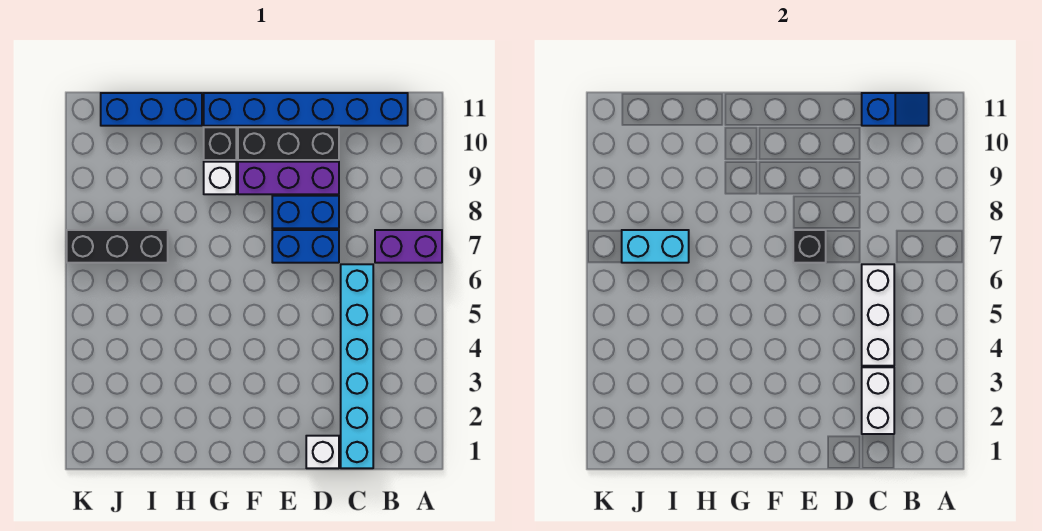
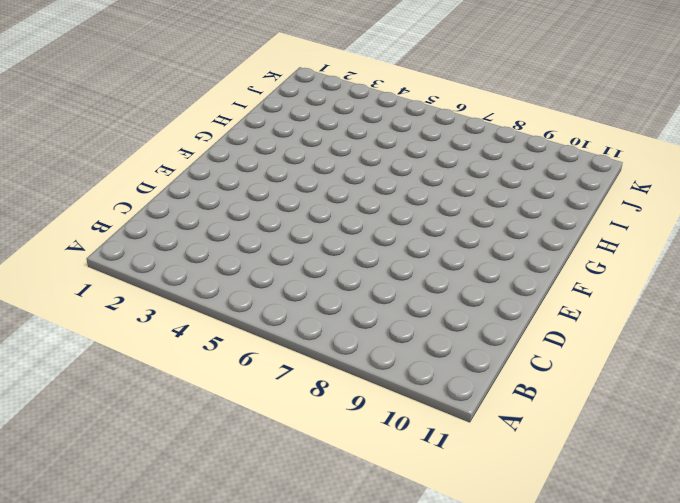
none -> purple 1x2 brick [375,230,442,263]
none -> blue 1x6 brick [204,93,408,126]
none -> cyan 1x6 brick [341,264,373,468]

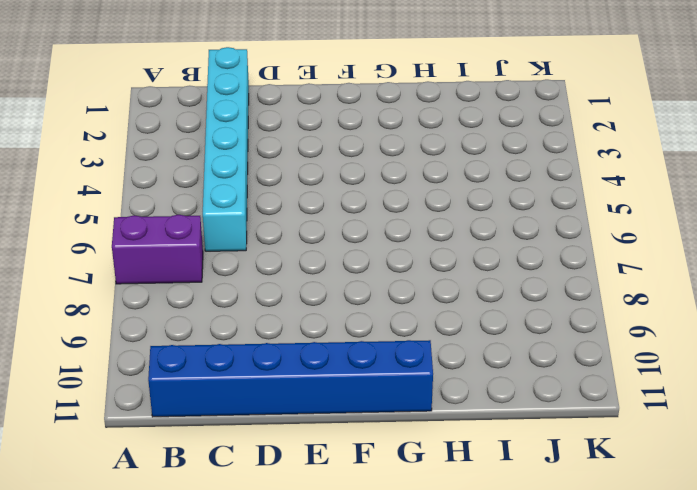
none -> white 1x1 brick [306,436,339,468]
none -> blue 1x2 brick [272,230,339,263]
none -> blue 1x2 brick [272,196,339,228]

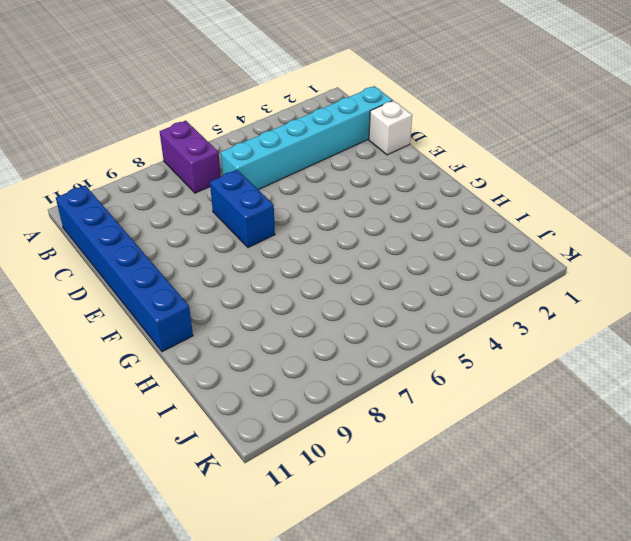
none -> blue 1x2 brick [272,196,339,228]
none -> purple 1x3 brick [238,162,339,194]
none -> black 1x3 brick [238,127,339,160]

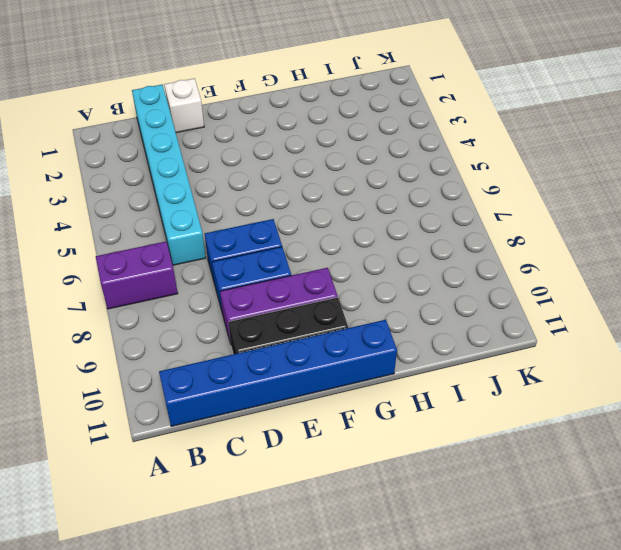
none -> white 1x1 brick [204,162,236,194]
none -> black 1x1 brick [204,127,236,160]
none -> blue 1x3 brick [101,93,202,126]

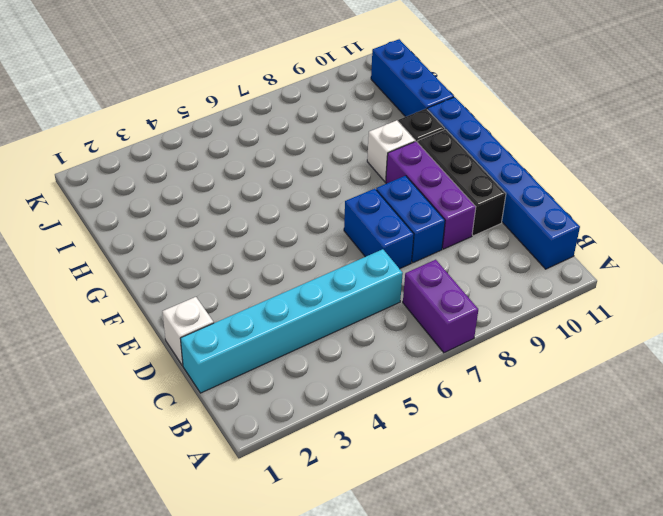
none -> black 1x3 brick [67,230,168,263]
none -> blue 1x2 slope [862,93,929,126]
none -> white 1x2 brick [862,367,894,434]

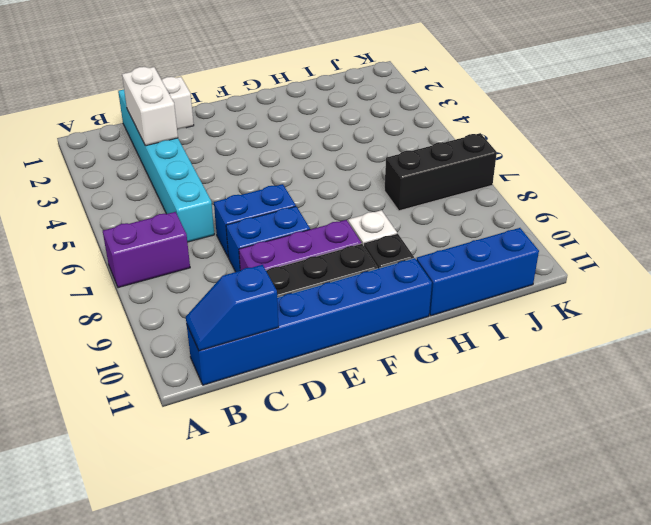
none -> white 1x3 brick [862,264,894,366]
none -> black 1x1 brick [793,230,826,263]
none -> cyan 1x2 brick [622,230,689,263]

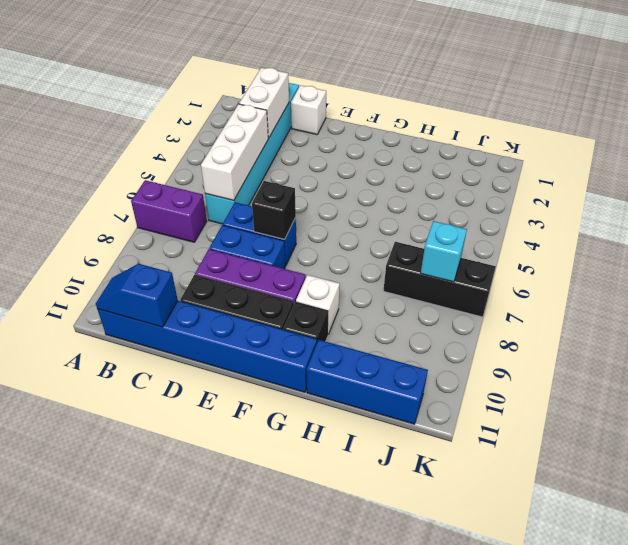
cyan 1x1 brick [421,221,467,282] -> cyan 1x2 brick [622,230,689,263]

